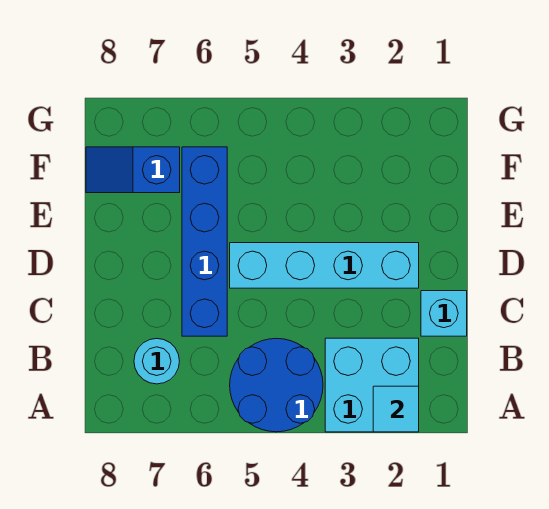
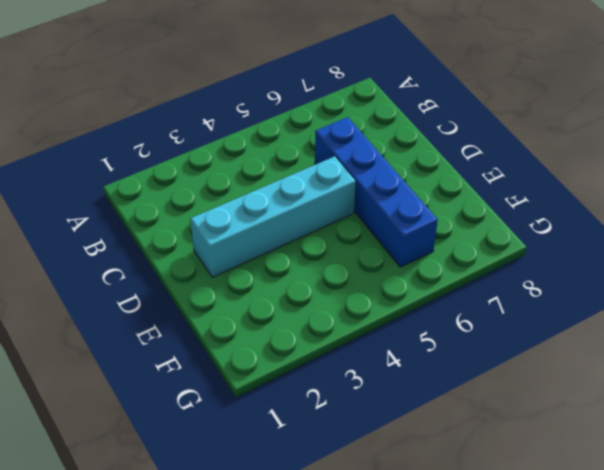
none -> cyan 2x2 brick [325,338,419,432]
none -> blue 2x2 round brick [230,338,323,432]

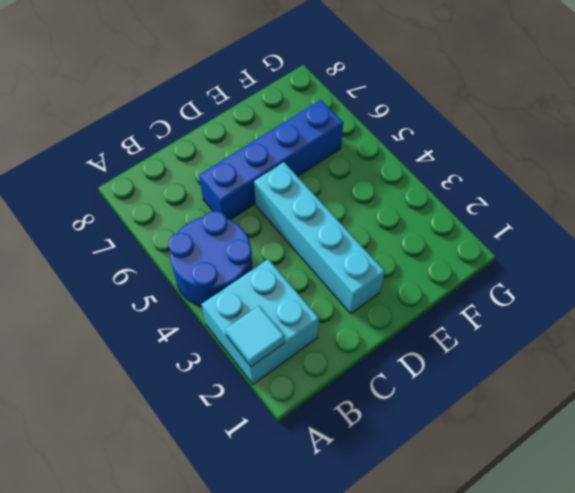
none -> cyan 1x1 round brick [134,339,180,384]
none -> cyan 1x1 brick [421,291,467,336]

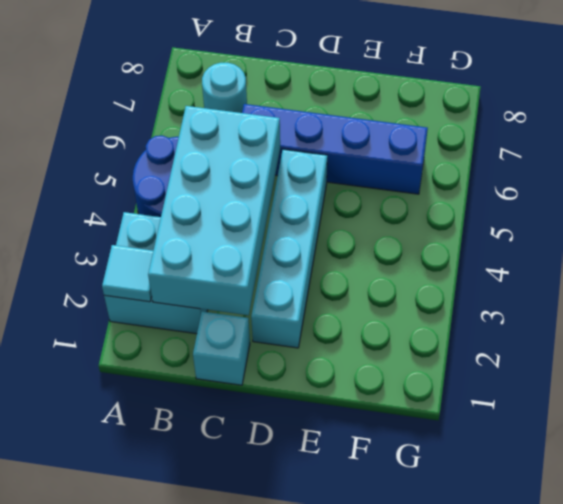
cyan 2x4 brick [148,106,280,315] -> none
none -> blue 1x2 slope [86,147,180,193]

